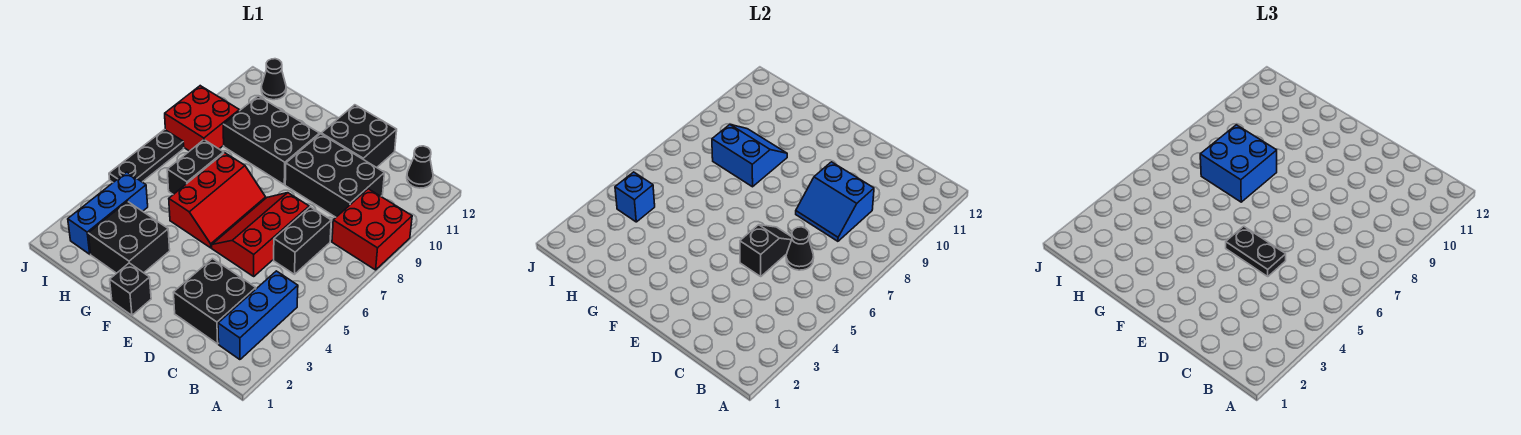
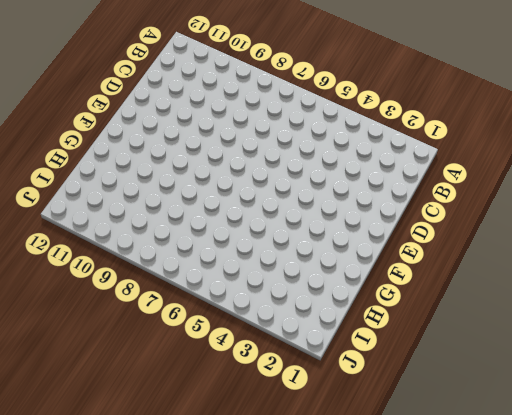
none -> red 2x2 brick [332,189,412,270]
none -> blue 1x3 brick [218,271,298,360]
none -> black 1x1 cone [407,146,433,188]

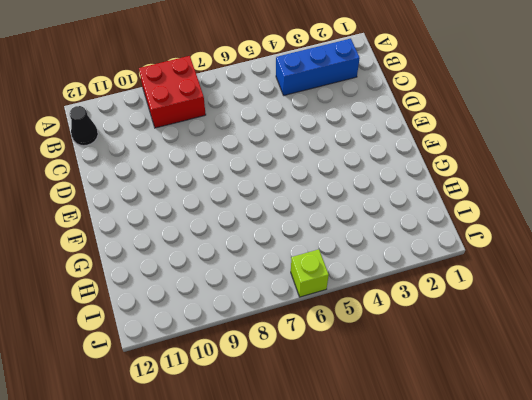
lime 1x1 brick [291,249,329,297] -> black 1x3 plate [109,130,184,182]
none -> black 2x2 brick [173,259,256,344]
none -> black 1x2 brick [274,207,331,274]
none -> black 2x3 brick [285,134,384,217]

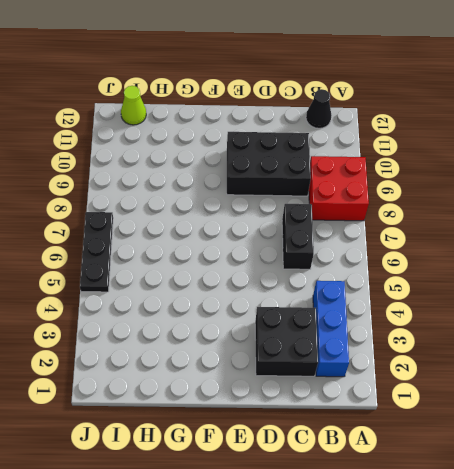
lime 1x1 cone [121,86,146,125] -> black 1x1 cone [261,59,286,100]
none -> red 2x3 slope [212,193,309,276]
none -> black 2x2 brick [321,105,397,168]
none -> black 1x1 brick [110,263,151,315]

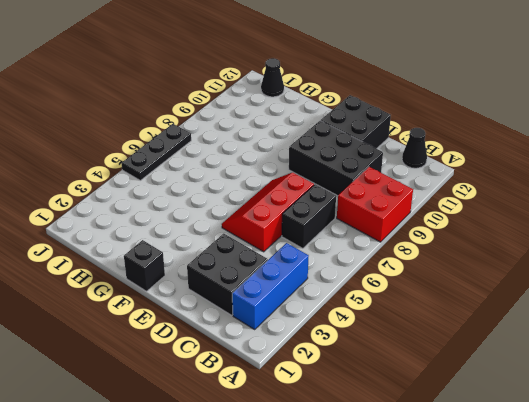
none -> red 2x3 slope [169,153,266,248]
none -> black 2x3 brick [223,96,319,185]
none -> black 2x2 brick [88,201,170,273]

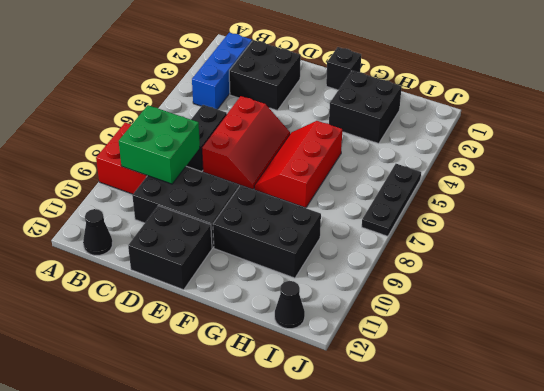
green 2x2 brick [119,105,200,184] -> blue 2x2 slope [796,162,874,241]
none -> black 1x2 brick [167,140,224,195]
none -> blue 1x3 brick [68,172,148,254]
none -> red 2x2 brick [165,86,239,151]

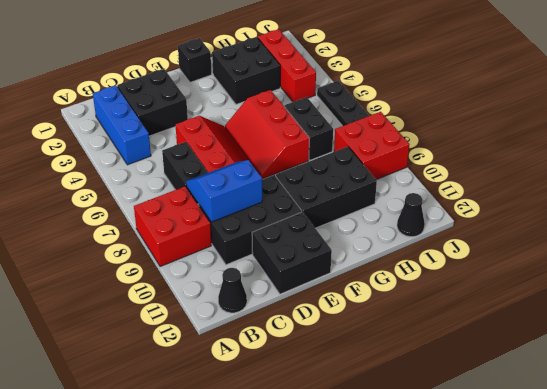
red 1x3 brick [258,29,316,102] -> blue 1x3 brick [68,172,148,254]
none -> black 1x1 cone [786,227,814,270]
none -> black 1x2 slope [740,225,792,276]
none -> blue 2x2 slope [712,125,787,187]

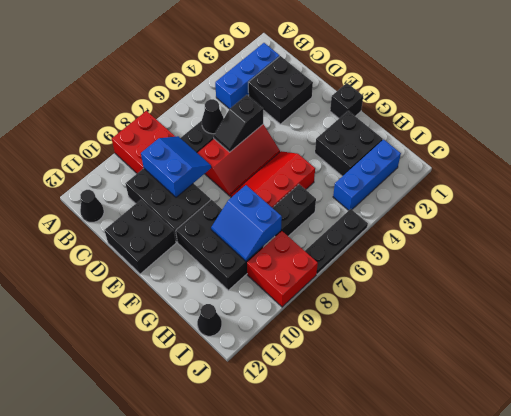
none -> blue 1x1 brick [615,172,655,222]
none -> black 1x2 plate [1226,226,1286,276]
none -> blue 2x2 brick [1200,125,1277,202]

